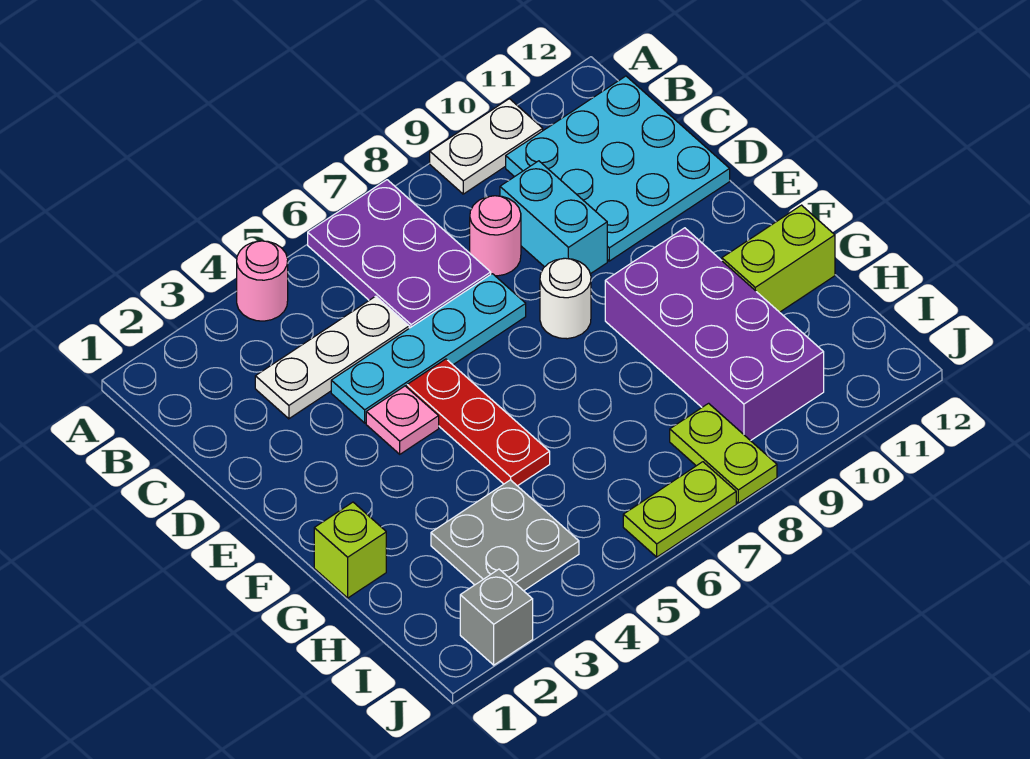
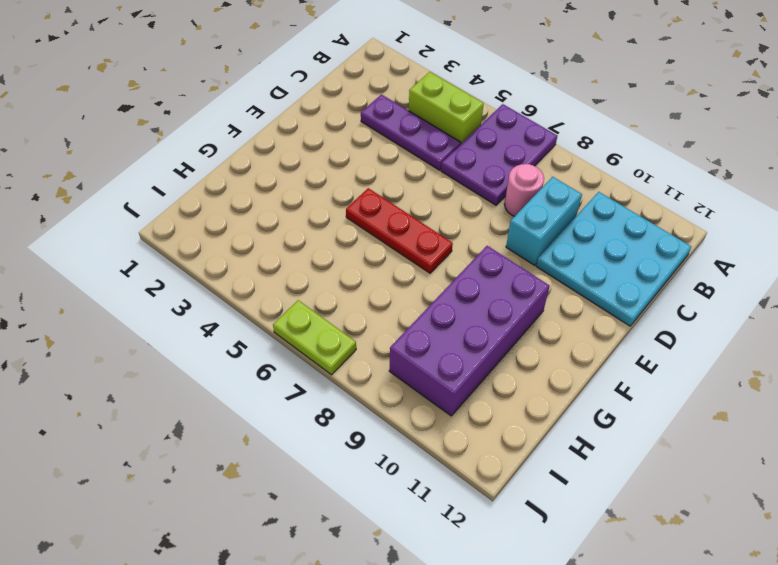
lime 1x2 brick [409,72,484,143] -> lime 1x2 brick moved to [722,205,835,312]
purple 1x3 plate [361,95,461,170] -> white 1x3 plate [255,296,409,419]
red 1x3 plate [346,188,453,273] -> red 1x3 plate turned to [407,359,550,486]
none -> pink 1x1 round brick [237,241,288,321]
none -> white 1x2 plate [430,99,543,194]
none -> cyan 1x4 plate [331,274,526,423]

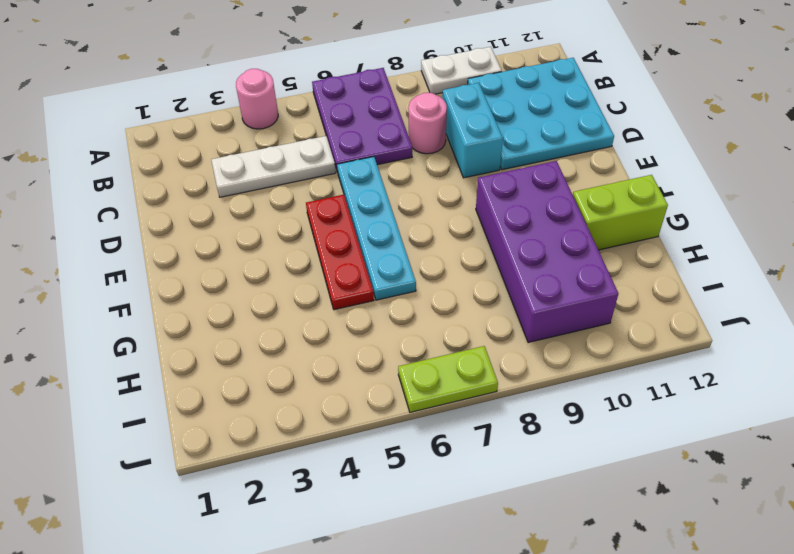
cyan 1x4 plate [337,157,416,300] -> cyan 1x4 plate turned to [331,274,526,423]
none -> pink 1x1 plate [366,386,439,454]
none -> white 1x1 round brick [540,258,591,339]
none -> lime 1x1 brick [314,502,386,598]

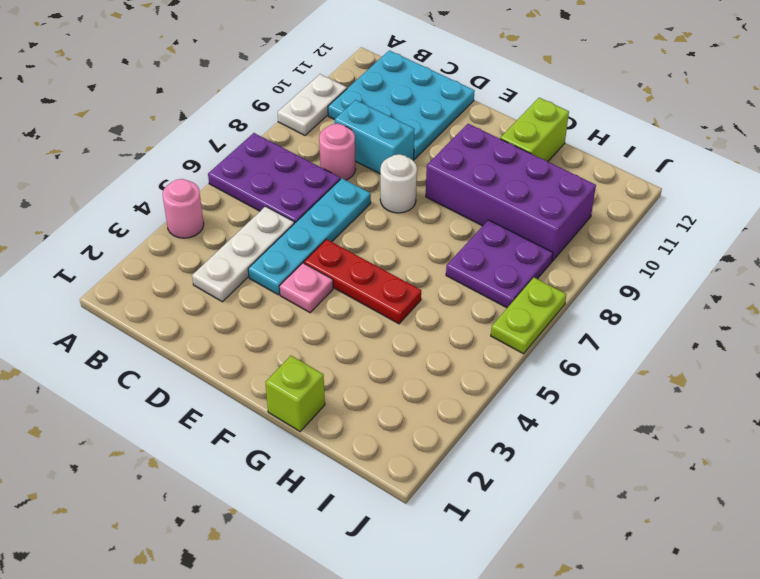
purple 2x2 plate [446,220,553,308] -> lime 1x2 plate [670,403,777,503]
none -> grey 2x2 plate [431,480,579,591]
none -> grey 1x1 brick [460,569,533,665]

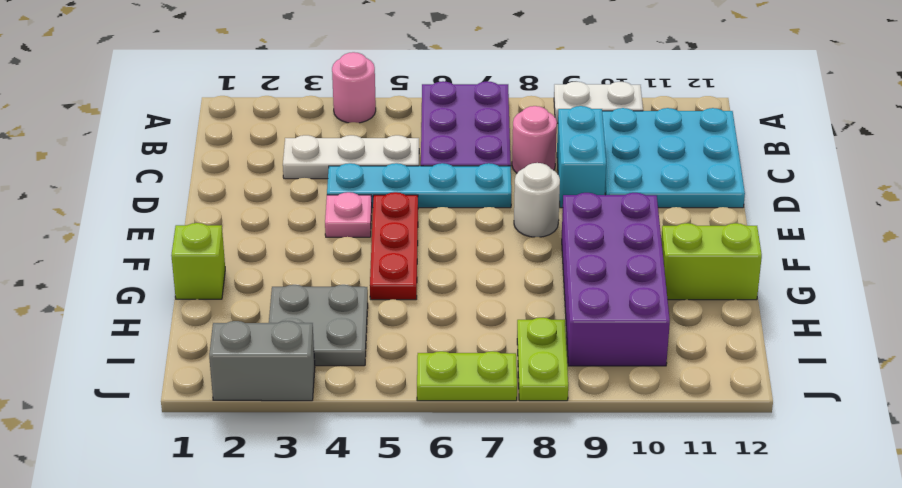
grey 1x2 brick [209,321,315,401] -> grey 1x1 brick [460,569,533,665]

